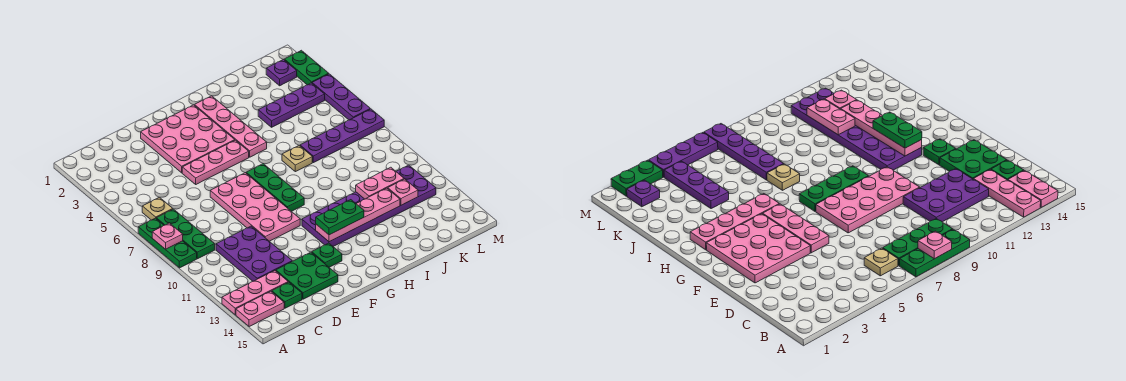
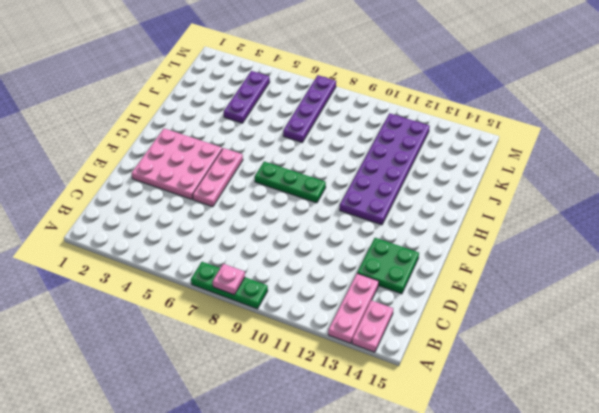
none -> tan 1x1 plate [142,197,173,220]
none -> green 1x3 plate [156,209,215,259]
none -> purple 2x3 plate [216,226,292,281]

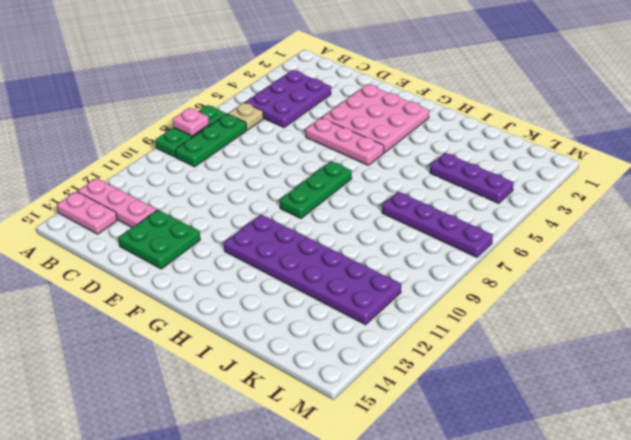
purple 2x3 plate [245,70,331,127] -> purple 2x3 plate moved to [216,226,292,281]
none -> green 1x1 plate [272,282,302,308]
none -> pink 2x4 plate [210,173,300,241]
none -> green 1x1 plate [312,243,342,267]

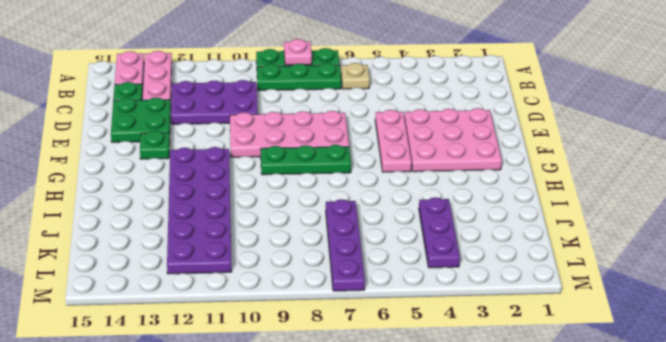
none -> pink 1x4 plate [195,96,267,157]
none -> tan 1x1 plate [282,146,312,172]
none -> purple 1x1 plate [266,59,297,86]

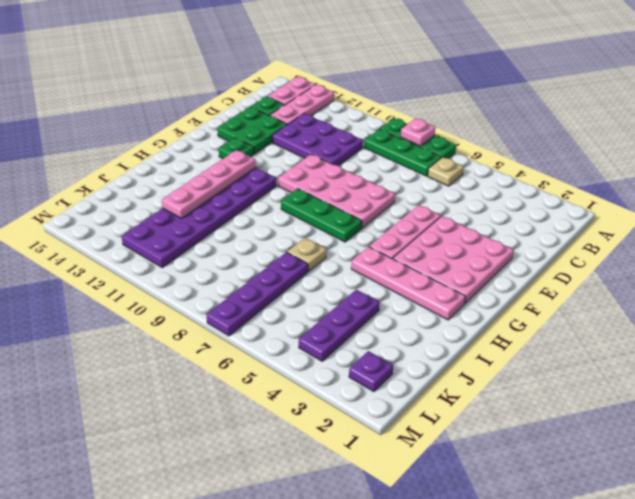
none -> green 1x2 plate [284,50,329,85]
none -> purple 1x3 plate [312,74,370,120]
none -> pink 1x2 plate [356,167,404,199]

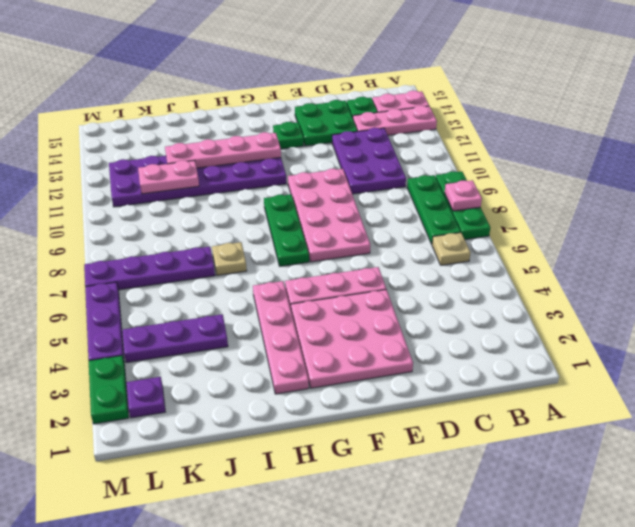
none -> pink 1x1 plate [388,179,418,205]
none -> green 1x2 plate [316,200,364,235]

